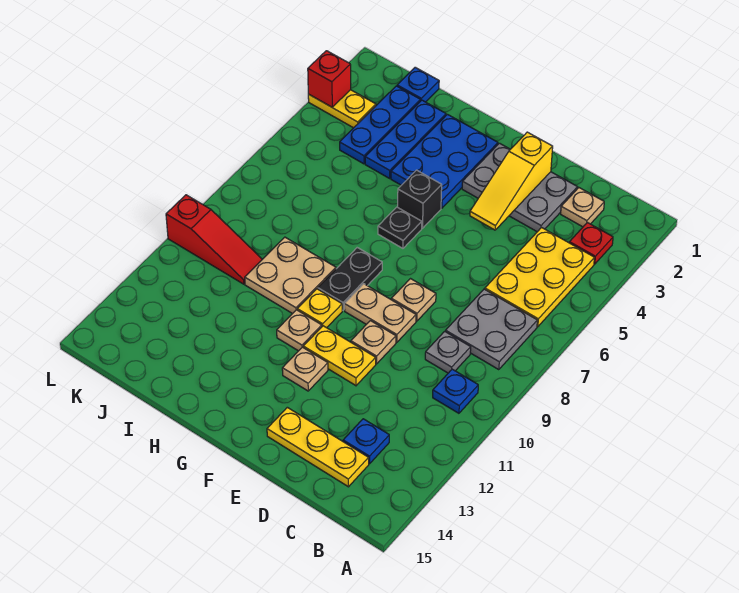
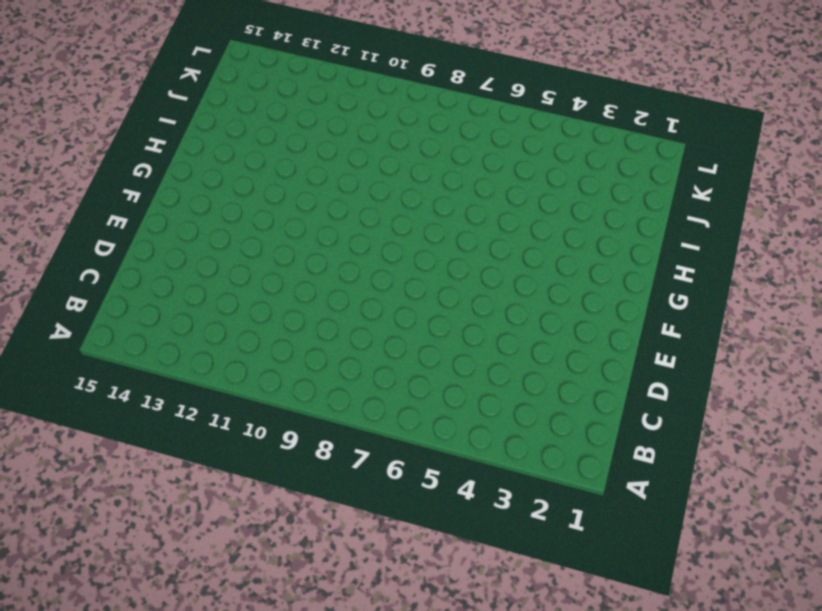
none -> red 1x1 plate [569,222,613,264]
none -> yellow 2x3 plate [485,228,594,327]
none -> grey 2x2 plate [446,289,537,370]

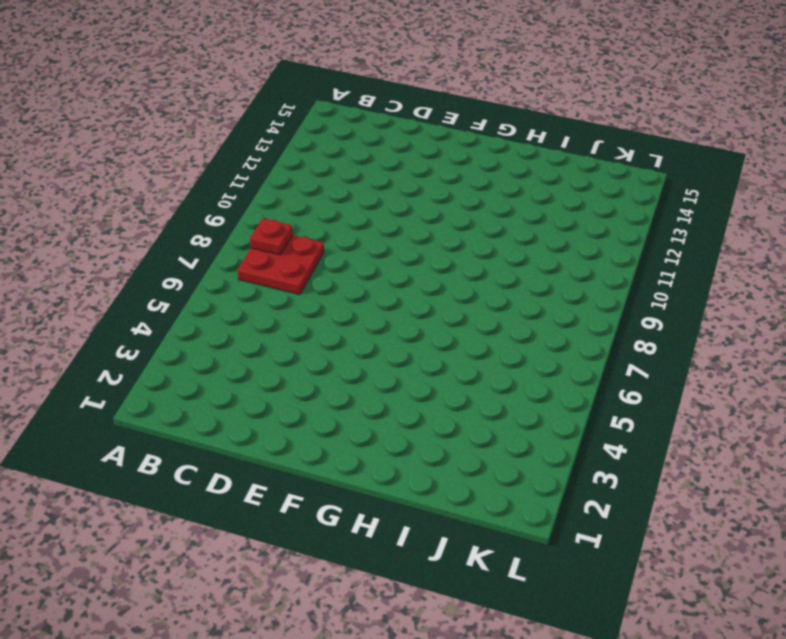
red 2x2 plate [237,235,324,295] -> grey 2x2 plate [446,289,537,370]
red 1x1 plate [250,218,293,255] -> red 1x1 plate moved to [569,222,613,264]
none -> yellow 2x3 plate [485,228,594,327]
none -> blue 1x1 plate [433,369,478,413]
none -> tan 1x1 plate [561,188,604,227]

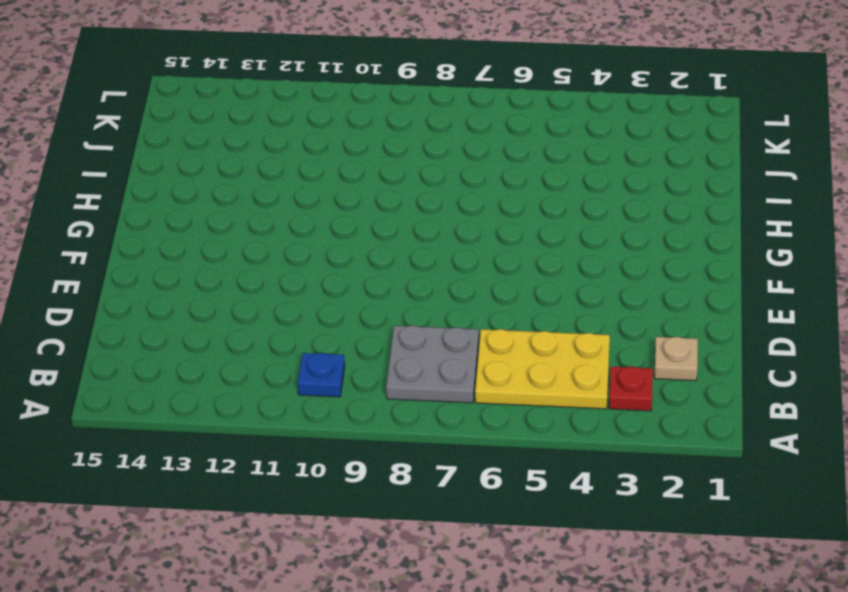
none -> grey 1x1 plate [425,331,471,373]
none -> blue 1x1 plate [343,419,389,464]
none -> yellow 1x3 plate [267,407,369,487]

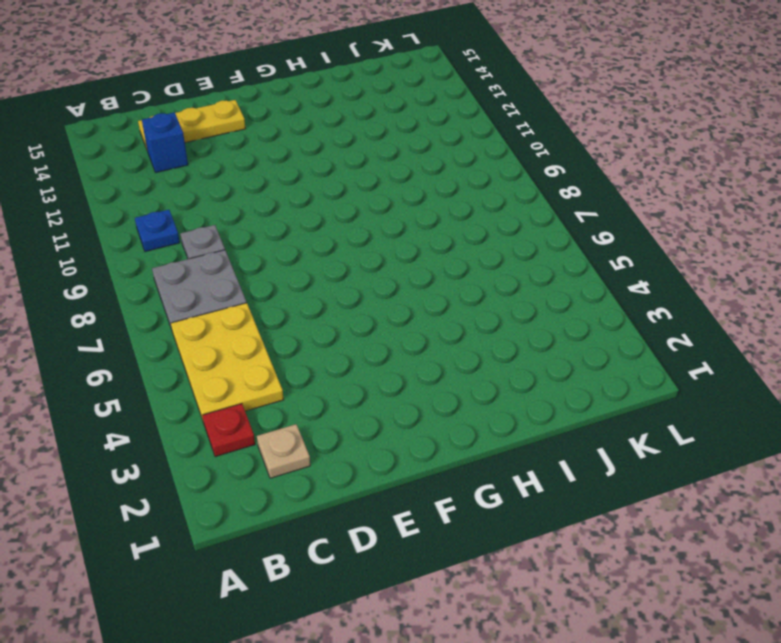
blue 1x1 brick [142,112,188,172] -> blue 1x1 plate [343,419,389,464]
none -> grey 2x3 plate [462,143,577,232]
none -> tan 1x1 plate [391,279,436,321]
none -> tan 1x2 plate [344,284,416,342]

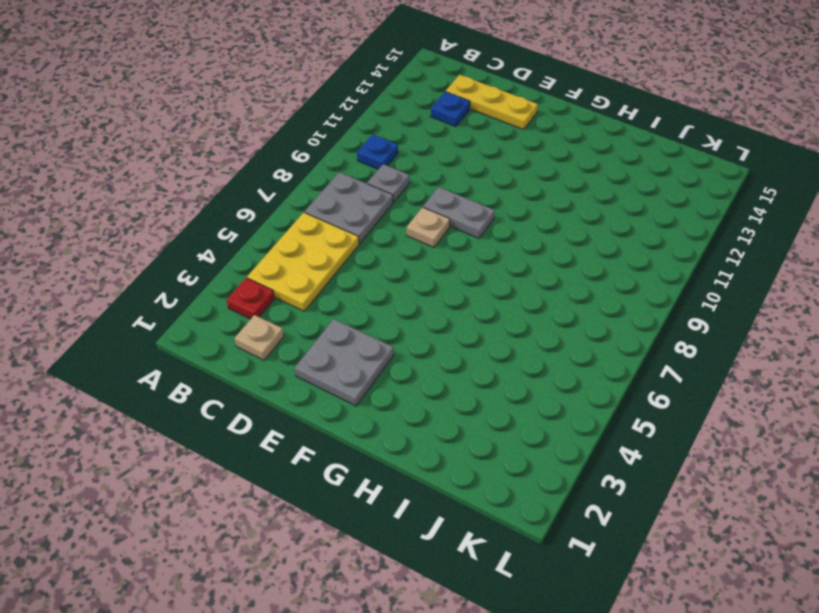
grey 2x2 plate [295,319,394,406] -> grey 2x3 plate [462,143,577,232]
grey 1x2 plate [423,187,495,238] -> tan 1x2 plate [344,284,416,342]
none -> tan 1x1 plate [351,321,396,364]
none -> yellow 1x2 plate [303,326,376,386]
none -> tan 1x1 plate [282,347,328,391]

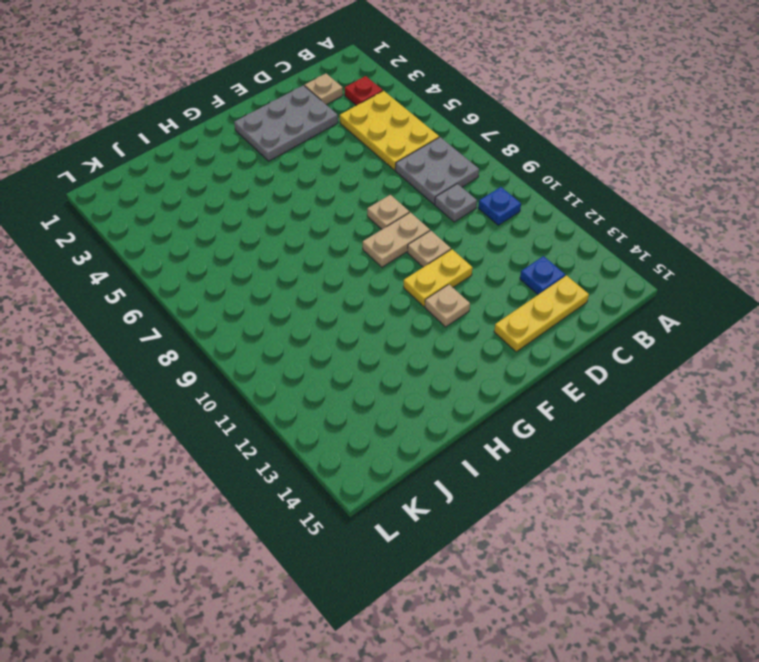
none -> blue 2x3 plate [391,114,498,208]
none -> black 1x1 brick [398,170,442,228]
none -> black 1x1 plate [378,207,422,248]

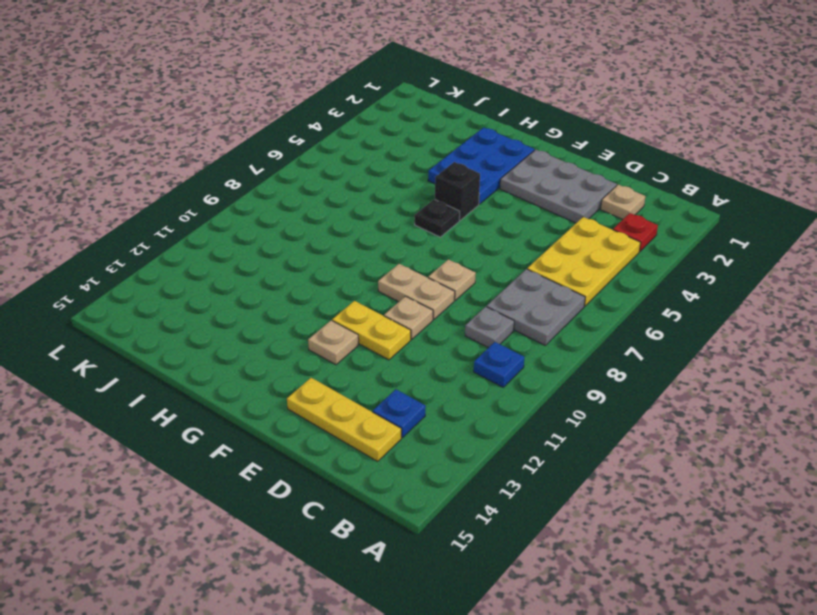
none -> black 1x2 plate [318,248,382,310]
none -> yellow 1x1 plate [297,289,342,328]
none -> tan 1x1 plate [277,310,322,351]

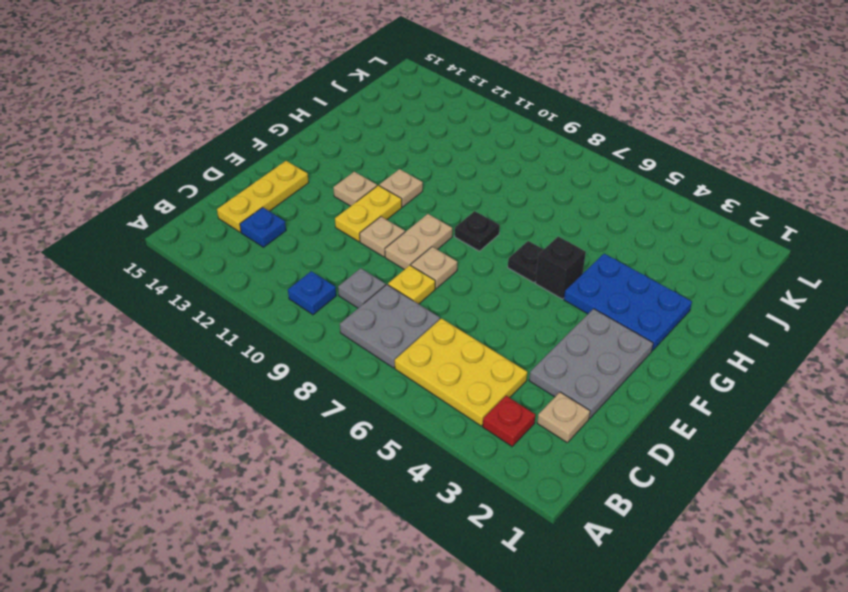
yellow 1x1 plate [388,265,435,304] -> yellow 1x1 plate moved to [297,289,342,328]
black 1x1 plate [454,211,500,251] -> black 1x2 plate [318,248,382,310]
none -> tan 2x2 plate [245,237,336,314]
none -> blue 1x3 plate [365,100,446,178]
none -> blue 1x1 plate [397,67,439,102]

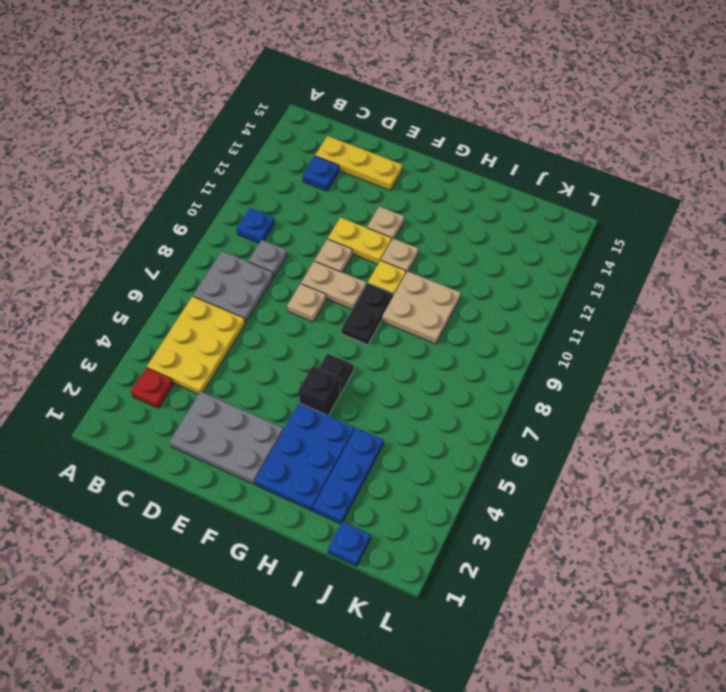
none -> tan 1x1 plate [561,188,604,227]
none -> blue 1x3 plate [340,86,420,164]
none -> red 1x3 slope [166,195,262,284]

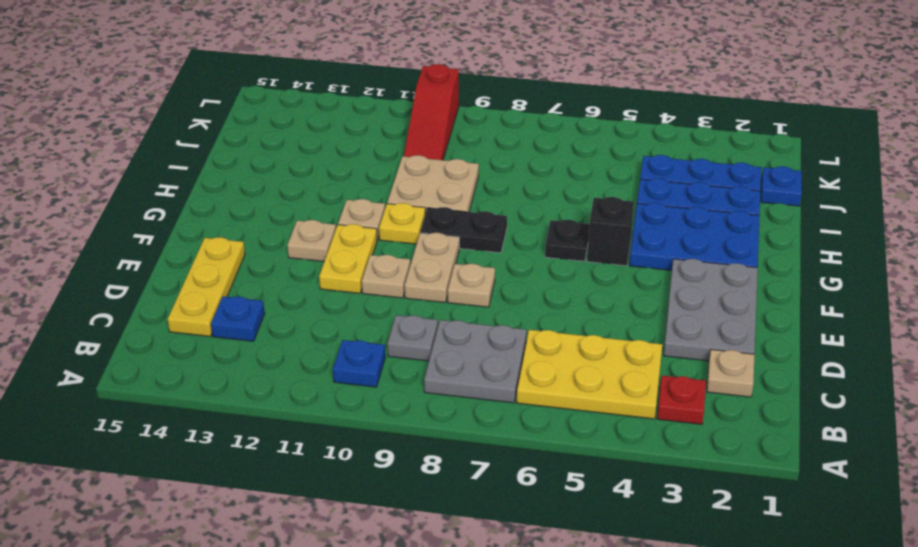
none -> yellow 1x2 plate [308,90,376,128]
none -> yellow 1x3 slope [470,132,553,230]
none -> red 1x1 brick [308,51,351,107]

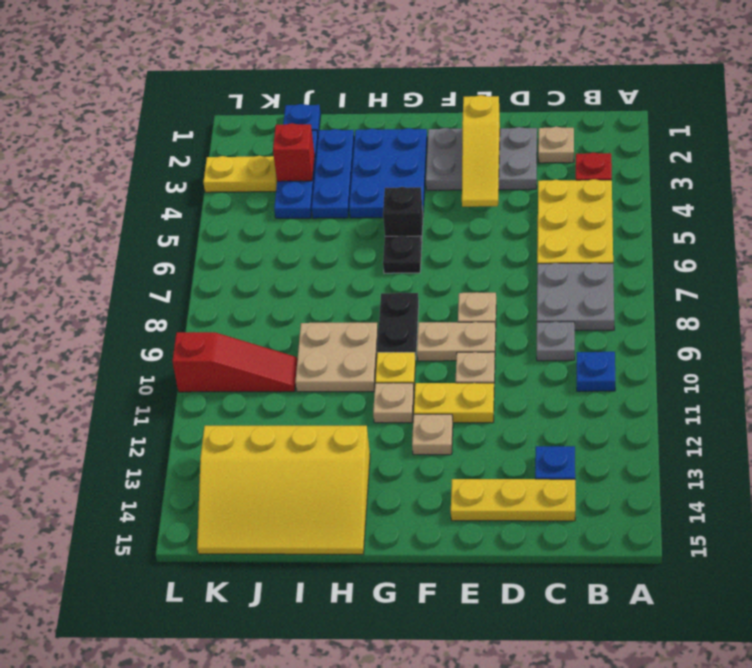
yellow 3x4 slope [197,426,370,554] -> none
red 1x1 brick [273,123,315,181] -> red 1x1 brick moved to [308,51,351,107]

